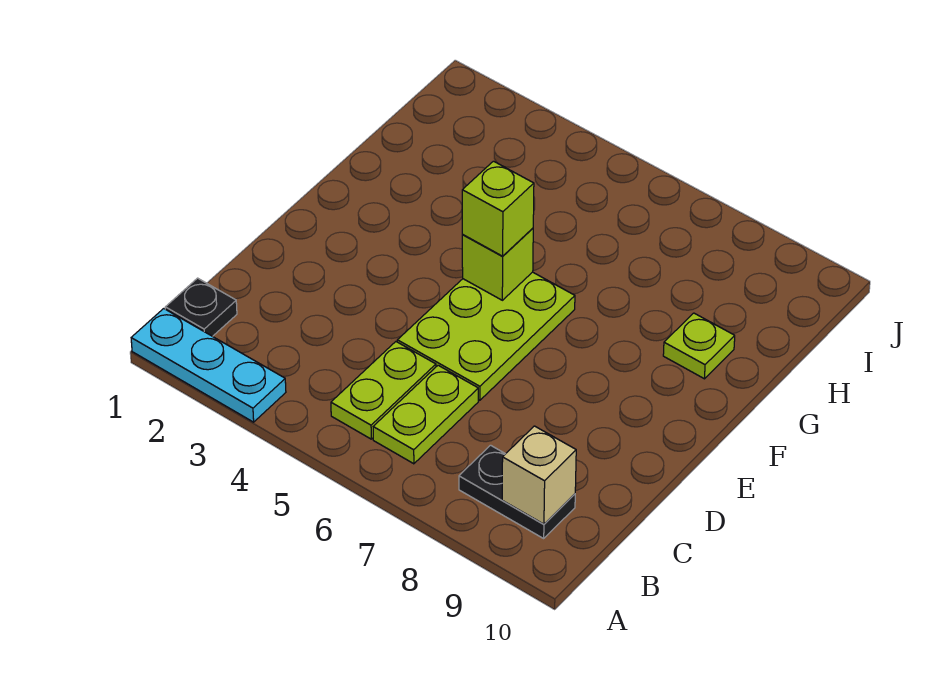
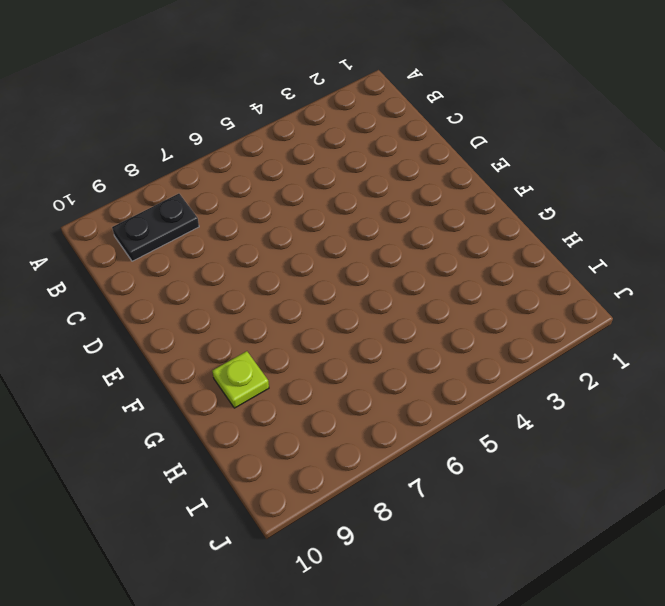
none -> cyan 1x3 plate [131,309,286,422]
none -> black 1x1 plate [165,278,237,336]

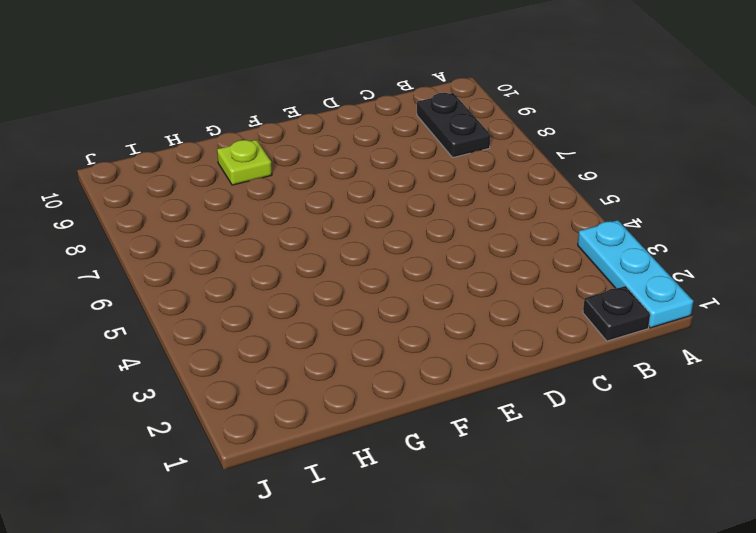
none -> lime 1x2 plate [331,342,436,439]
none -> lime 1x2 plate [373,365,478,464]

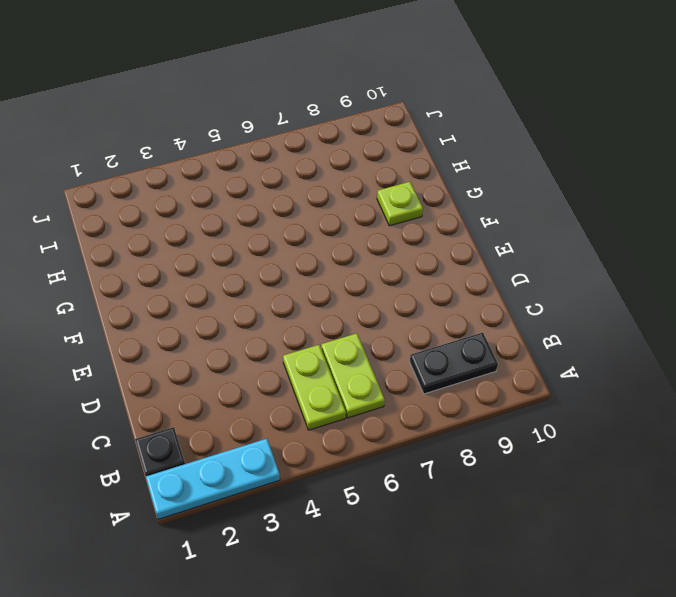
none -> lime 2x3 plate [397,272,575,400]
none -> tan 1x1 brick [502,426,576,524]

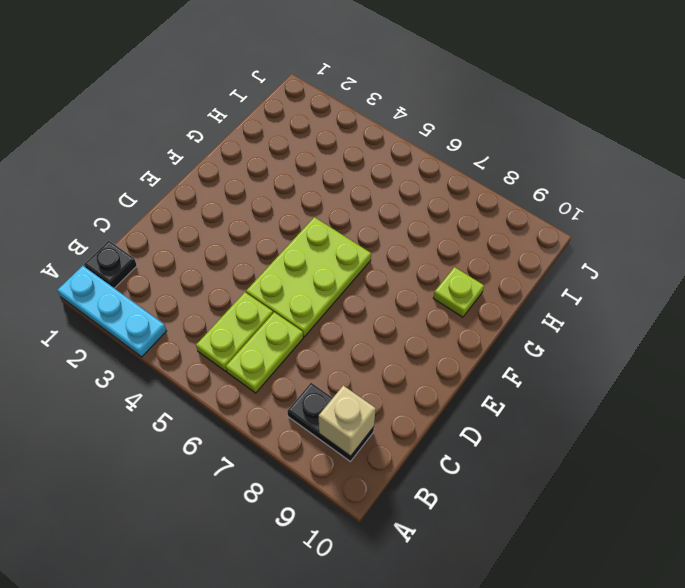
none -> lime 1x1 brick [462,228,533,300]
none -> lime 1x1 brick [462,161,534,256]

